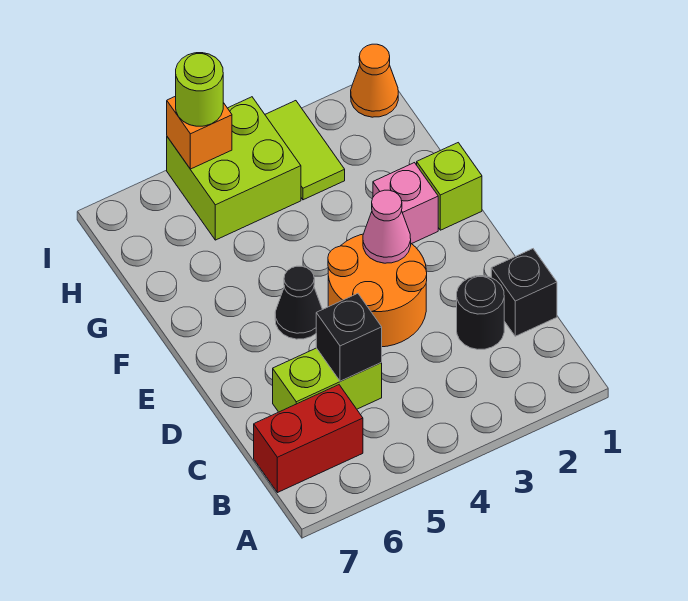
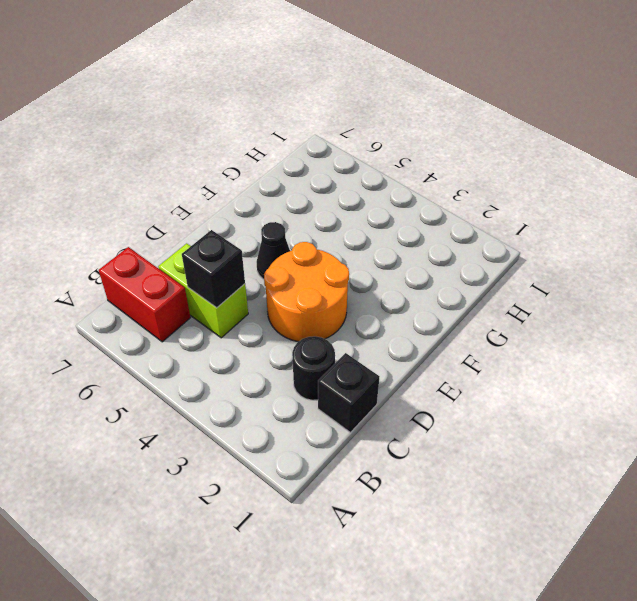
none -> lime 1x1 brick [417,143,482,230]
none -> pink 1x1 brick [373,163,438,244]
none -> lime 1x2 tile [265,101,345,200]

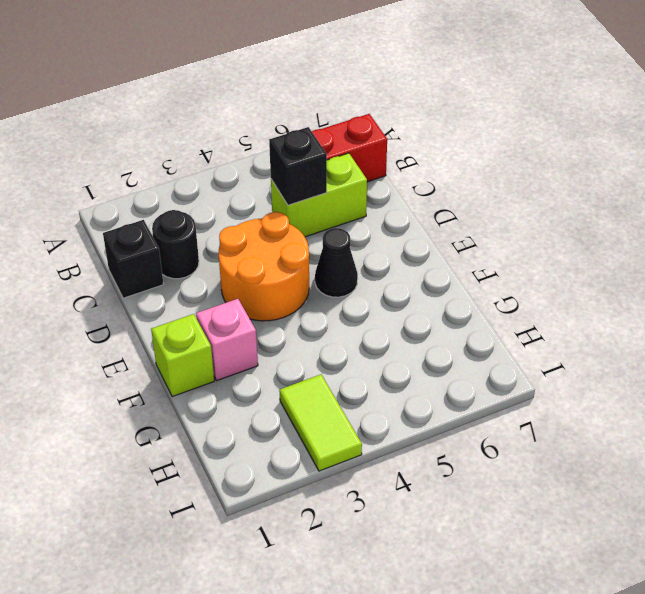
none -> lime 2x2 brick [167,97,301,240]
none -> orange 1x1 cone [351,44,398,117]
none -> pink 1x1 cone [363,190,411,263]

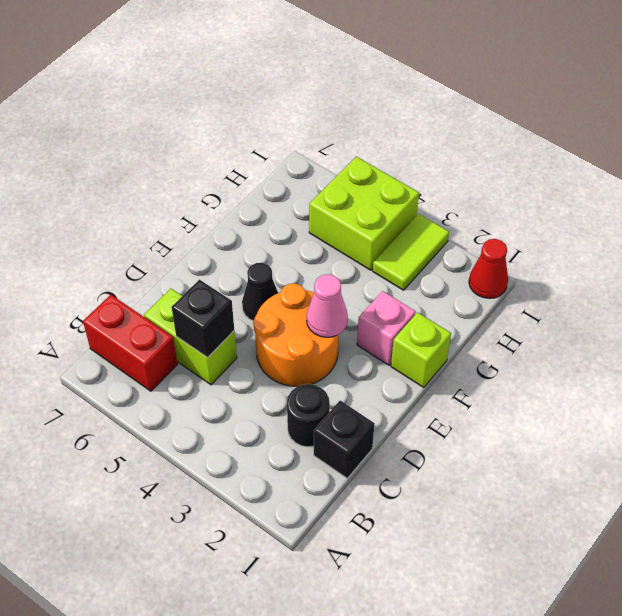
red 1x1 cone [469,239,508,298] -> orange 1x1 cone [351,44,398,117]
none -> orange 1x1 brick [167,96,232,169]
none -> lime 1x1 round brick [176,53,223,126]

